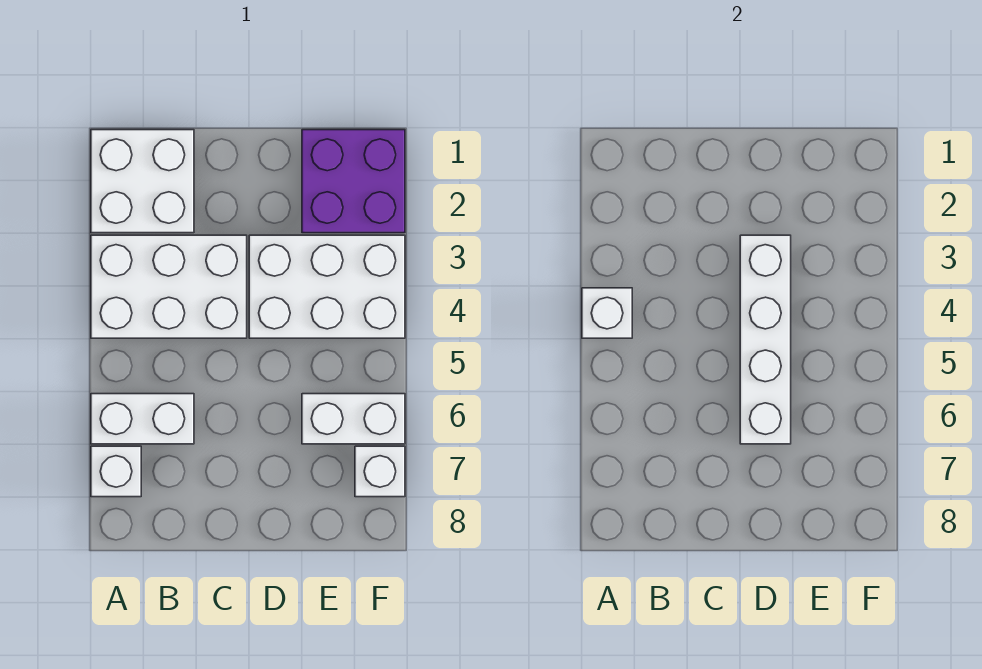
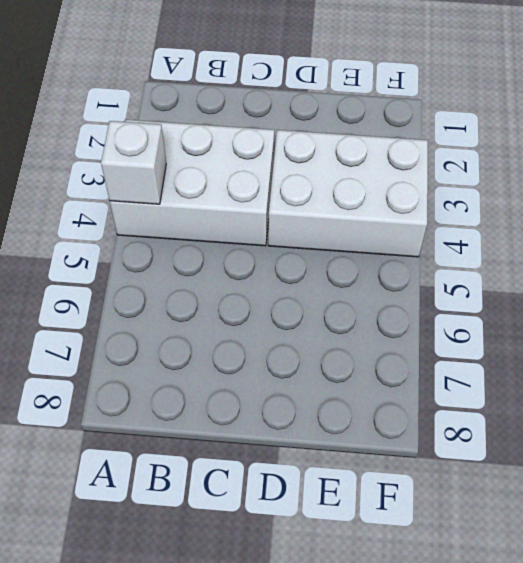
none -> white 2x2 brick [91,130,194,233]
none -> white 1x2 brick [91,394,194,444]

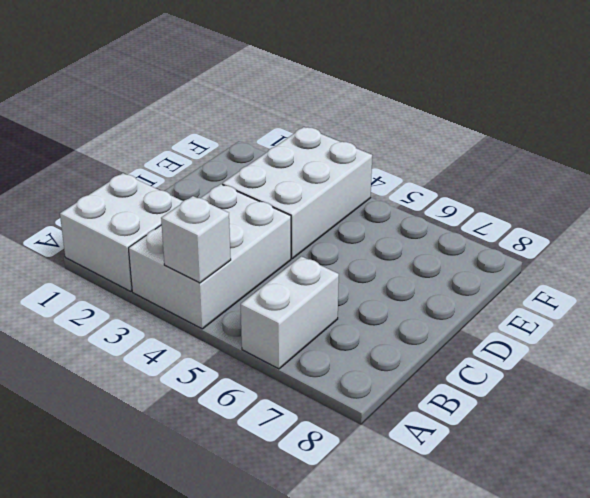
none -> white 1x1 brick [91,446,141,497]
none -> purple 2x2 brick [302,130,405,233]

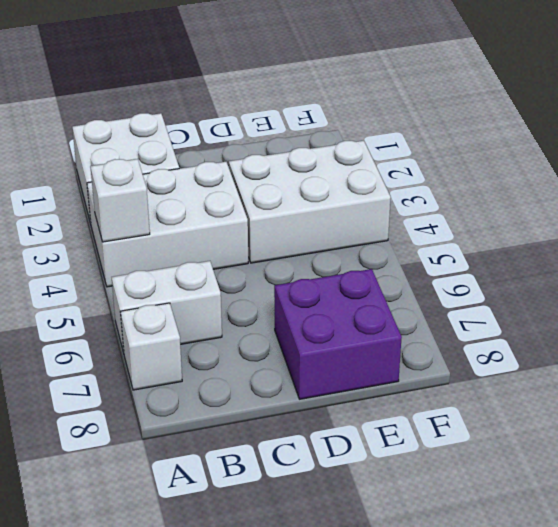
purple 2x2 brick [274,269,402,399] -> purple 2x2 brick moved to [302,130,405,233]
none -> white 1x2 brick [302,394,405,444]
none -> white 1x1 brick [355,446,405,497]

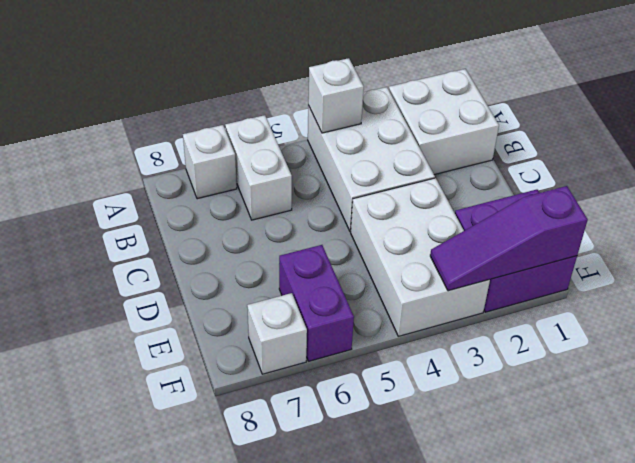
purple 1x2 brick [279,245,354,361] -> white 1x2 brick [302,394,405,444]
purple 1x3 slope [430,186,588,291] -> none
none -> white 1x4 brick [740,235,791,444]

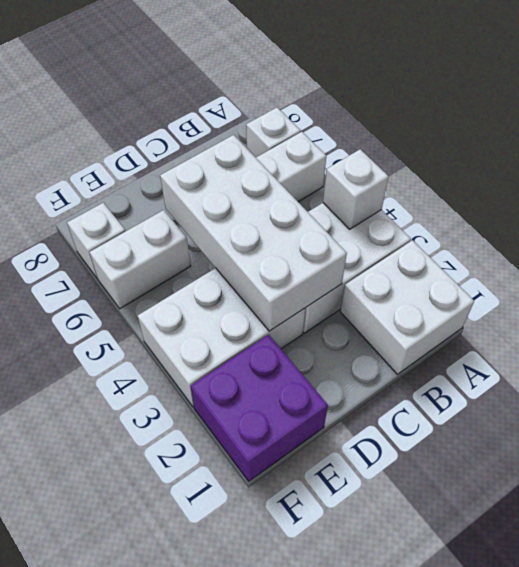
white 2x4 brick [160,135,347,331] -> white 1x4 brick [740,235,791,444]

